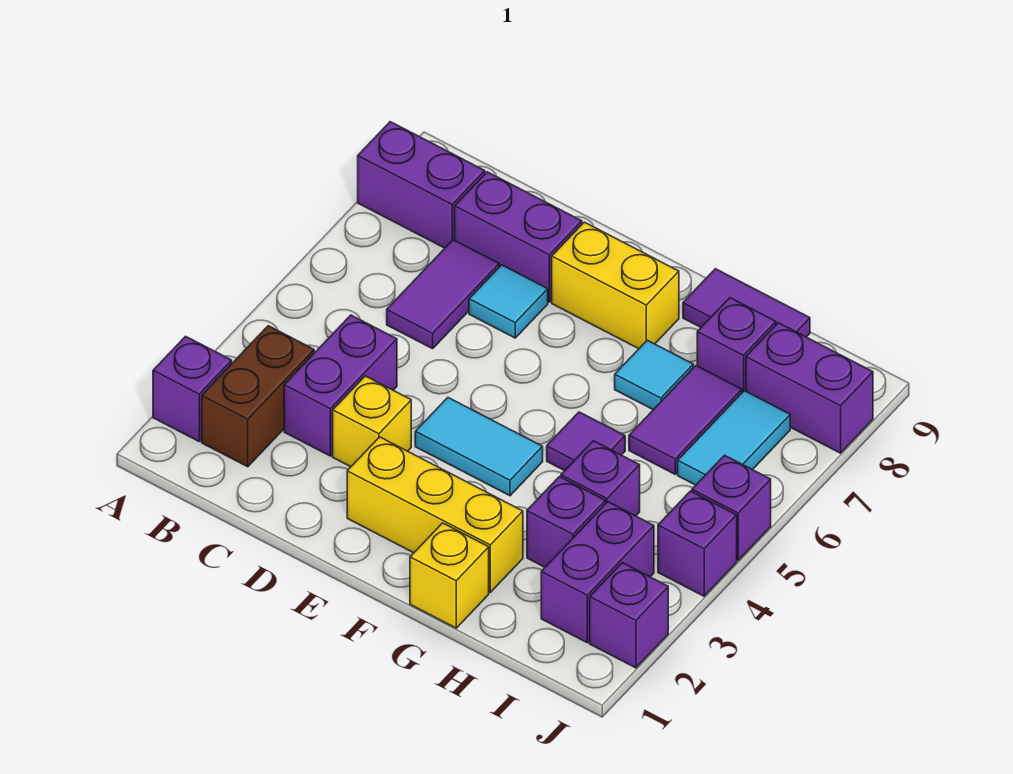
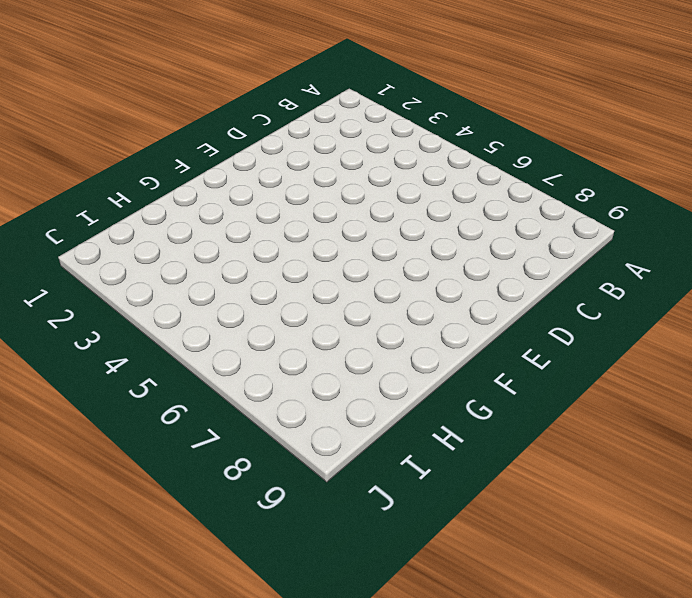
none -> purple 1x1 brick [153,336,232,441]
none -> purple 1x2 brick [358,122,485,248]
none -> brown 1x2 brick [202,326,314,467]

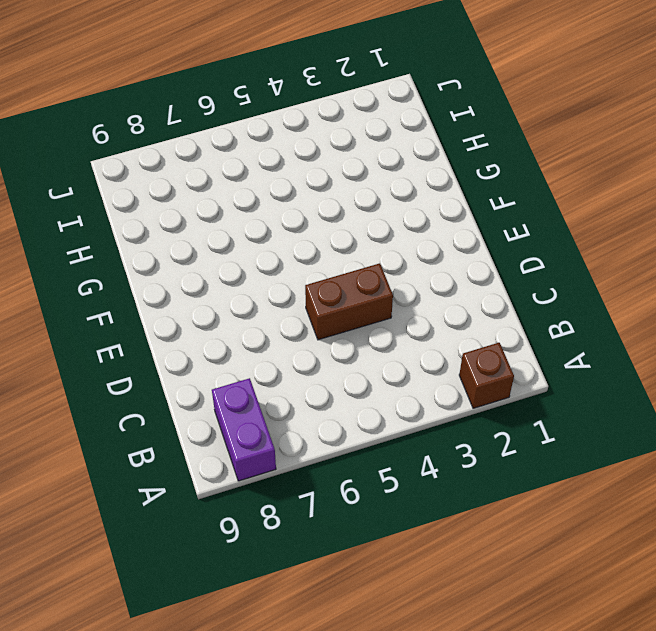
brown 1x1 brick [459,343,514,408] -> purple 1x1 brick [153,336,232,441]
brown 1x2 brick [305,263,393,340] -> brown 1x2 brick moved to [202,326,314,467]
none -> purple 1x2 brick [284,315,397,456]
none -> purple 1x2 tile [387,240,499,349]
none -> purple 1x2 brick [455,172,582,302]

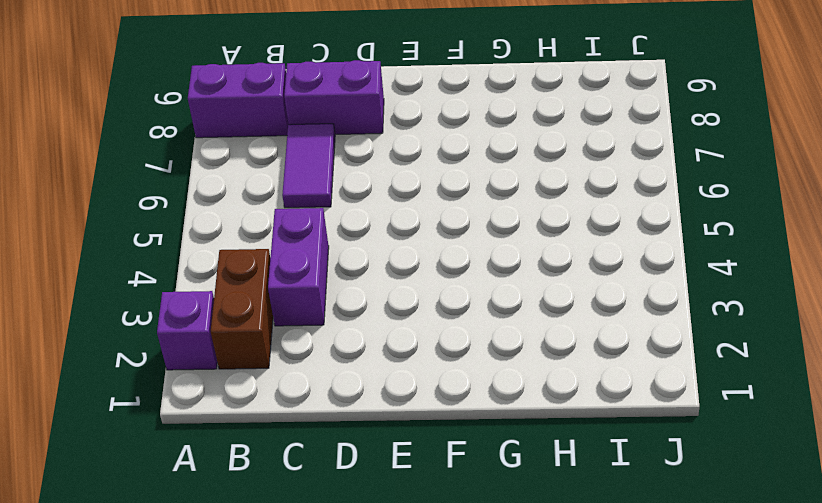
none -> yellow 1x1 brick [333,376,411,467]
none -> cyan 1x1 tile [469,265,548,338]
none -> yellow 1x3 brick [347,437,523,592]

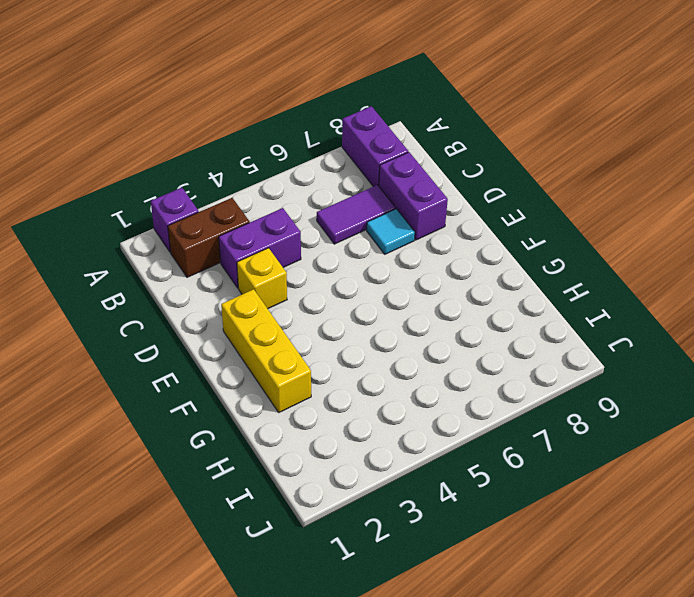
none -> cyan 1x2 tile [415,398,543,496]
none -> yellow 1x2 brick [552,222,679,349]
none -> yellow 1x1 brick [410,523,489,628]

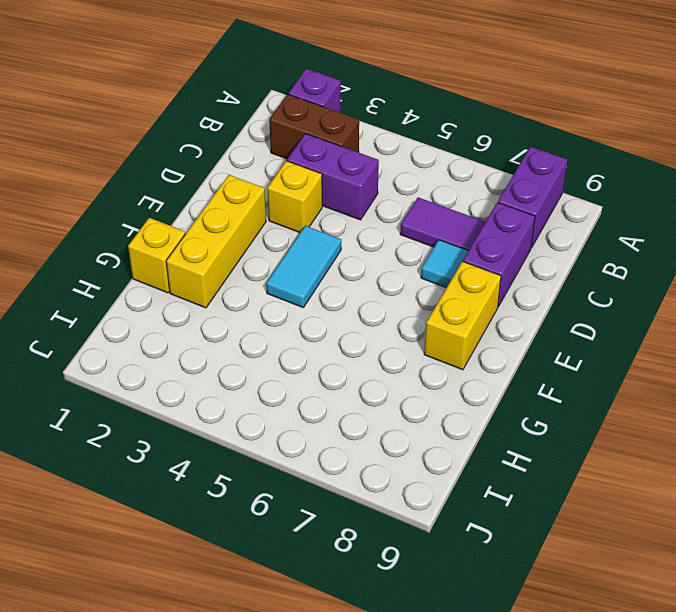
none -> purple 1x1 tile [547,412,625,471]
none -> cyan 1x1 tile [615,340,693,410]
none -> purple 1x2 tile [683,269,810,337]

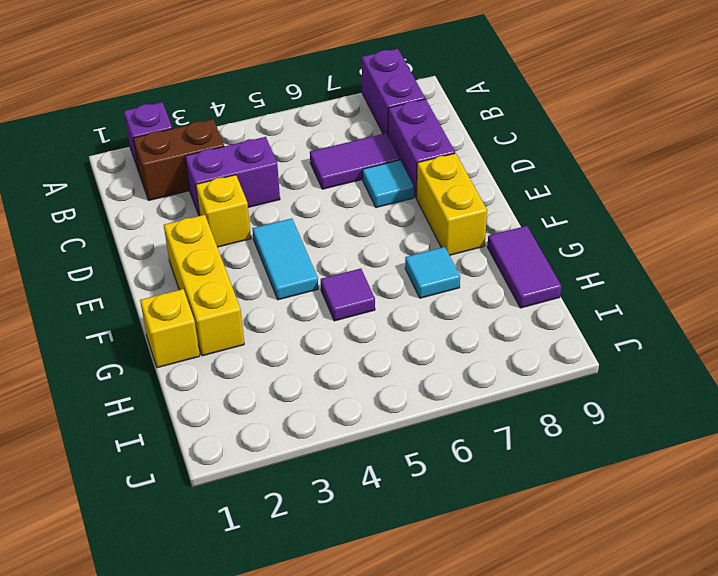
none -> purple 1x1 brick [527,477,606,567]
none -> purple 1x1 brick [561,441,640,516]
none -> purple 1x2 tile [629,366,742,474]

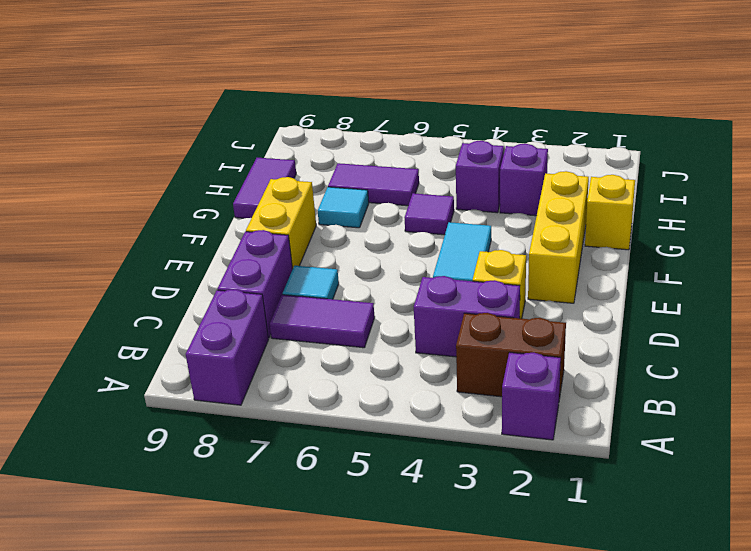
none -> purple 1x1 brick [697,298,776,392]
none -> purple 1x2 brick [541,502,654,643]
none -> cyan 1x2 tile [678,391,790,485]

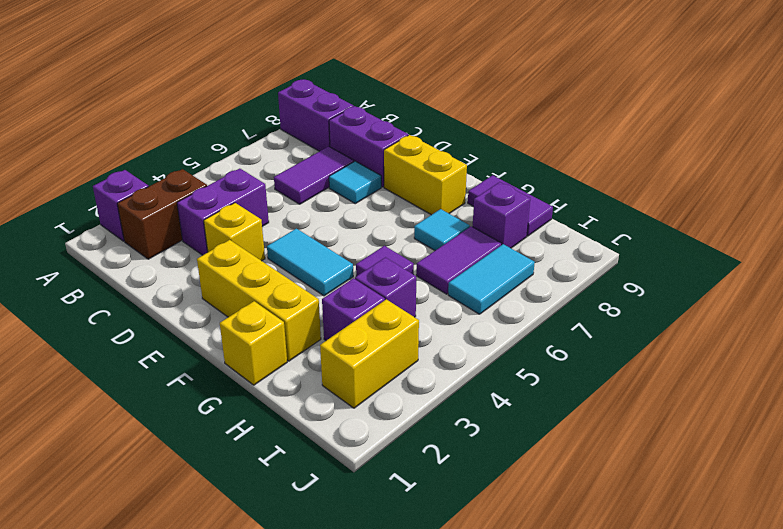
yellow 1x2 brick [320,299,419,408] -> purple 1x2 brick [541,502,654,643]
none -> purple 1x2 brick [746,323,873,453]
none -> purple 1x1 brick [590,563,668,668]
none -> purple 1x1 brick [658,491,737,596]

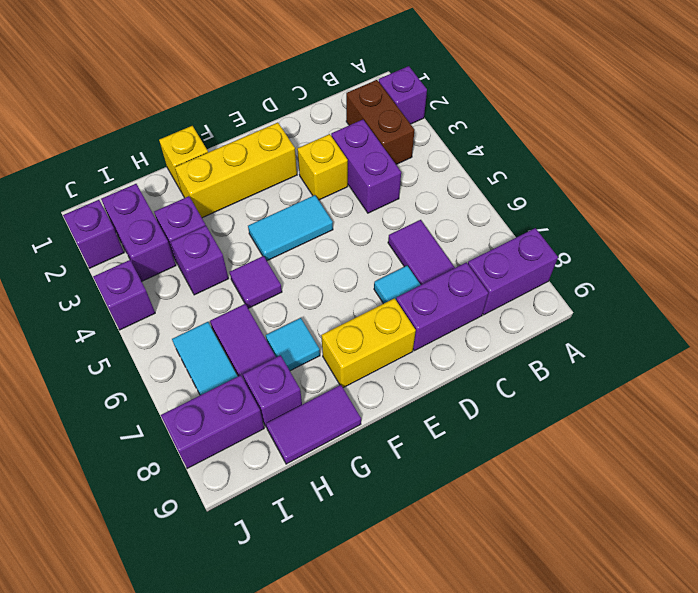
none -> purple 1x1 brick [692,455,771,560]

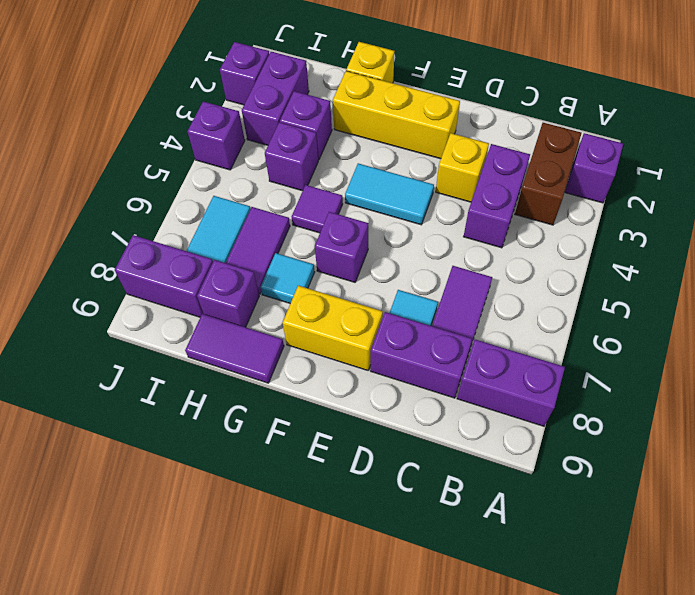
purple 1x1 brick [315,212,368,282] -> purple 1x1 brick moved to [692,455,771,560]

